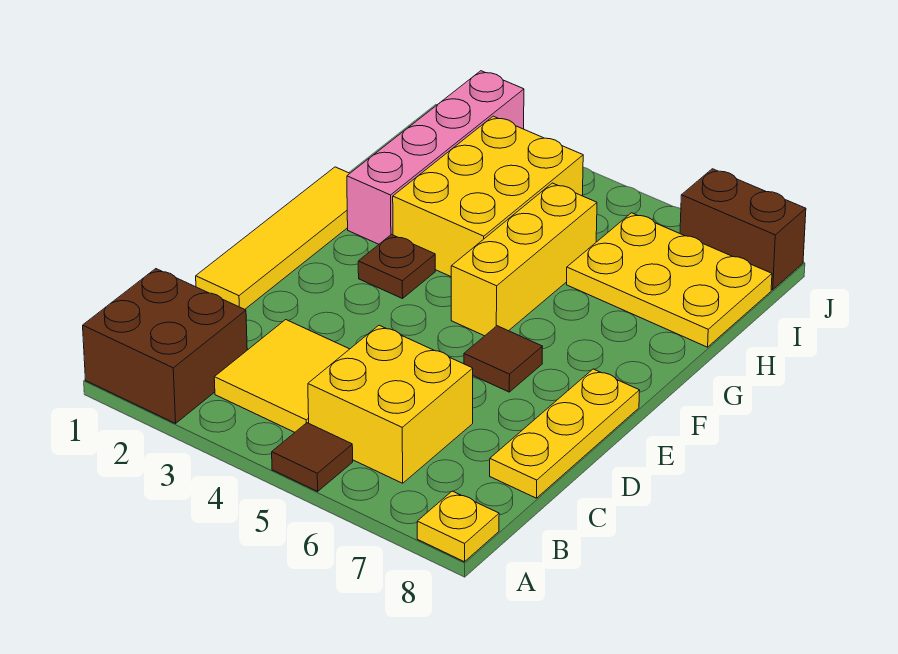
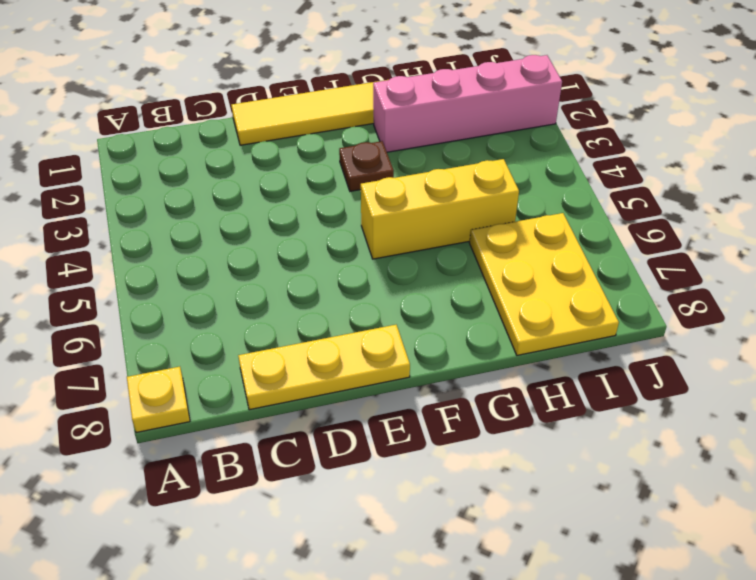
none -> brown 2x2 brick [83,269,247,423]
none -> brown 1x1 tile [272,423,353,491]
none -> yellow 2x2 tile [214,320,349,432]

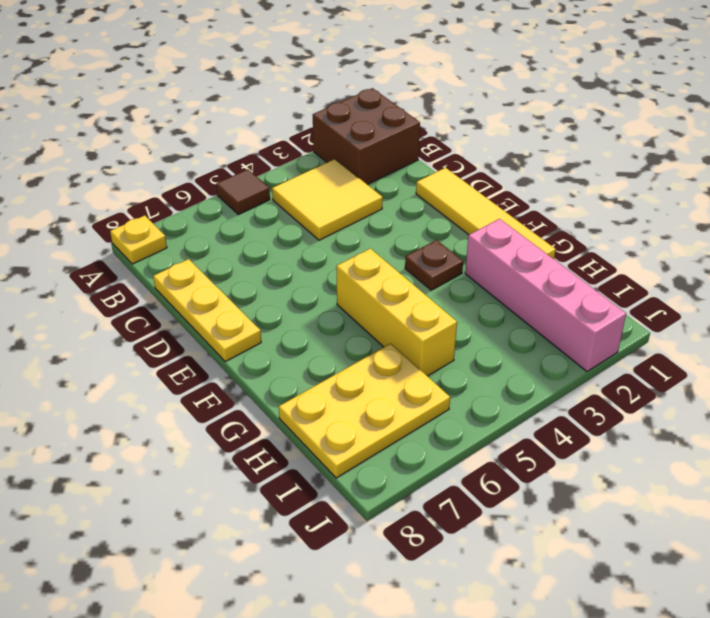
none -> yellow 2x2 brick [308,325,473,483]
none -> brown 1x1 tile [464,326,543,392]
none -> yellow 2x3 brick [393,116,583,277]

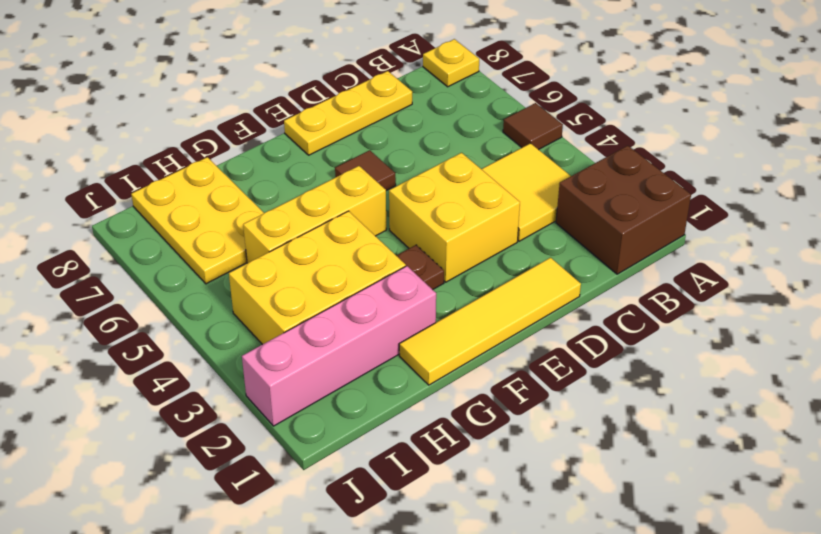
yellow 2x2 brick [389,153,520,282] -> yellow 2x2 brick moved to [308,325,473,483]
none -> brown 1x2 brick [680,169,806,290]

